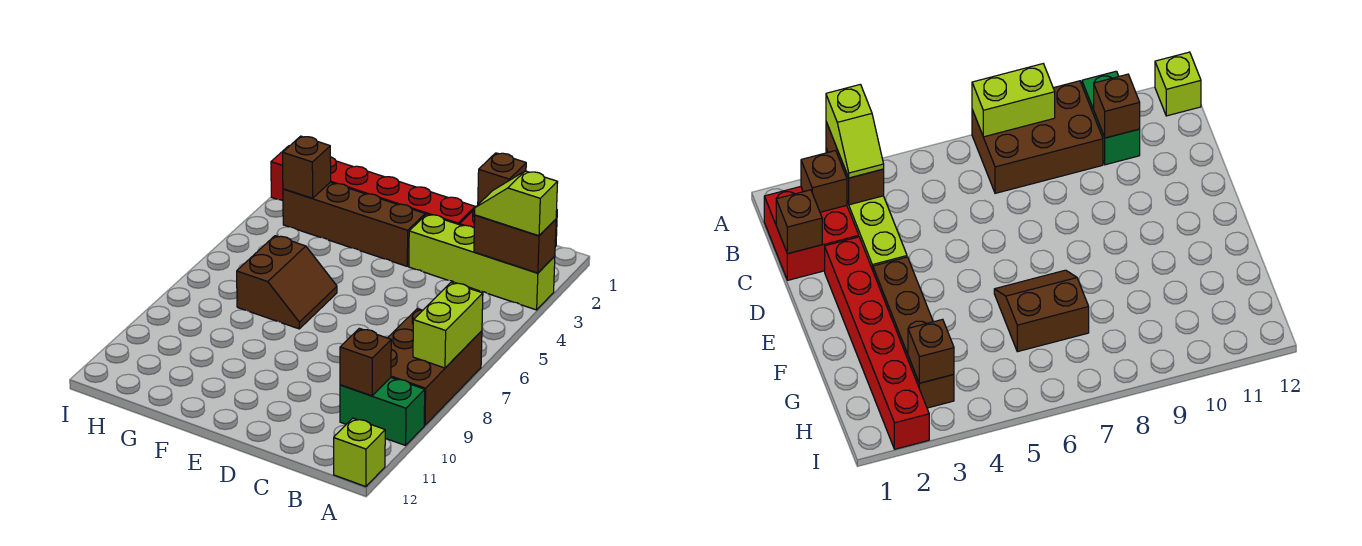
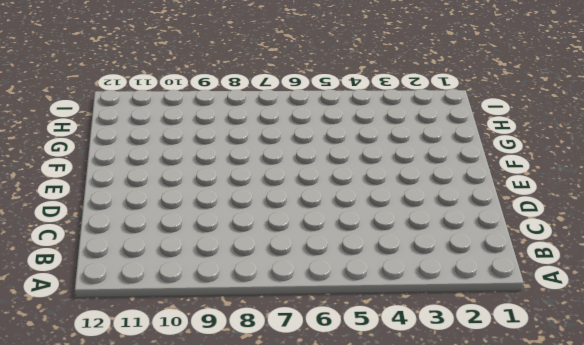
none -> lime 1x4 brick [409,214,555,310]
none -> brown 2x3 brick [388,309,482,425]
none -> green 1x2 brick [340,378,425,445]

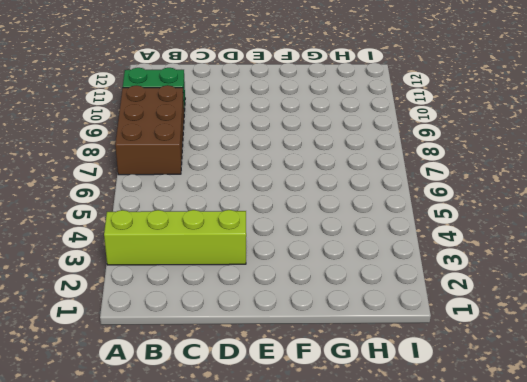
none -> lime 1x1 brick [334,418,385,487]
none -> red 2x2 brick [764,187,859,280]
none -> red 1x6 brick [271,146,475,225]

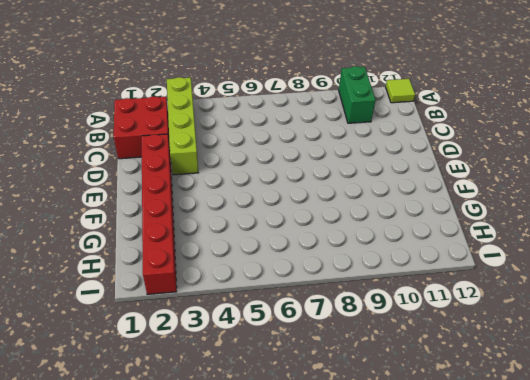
lime 1x1 tile [386,79,415,103] -> lime 1x1 brick [334,418,385,487]
none -> brown 2x3 brick [388,309,482,425]
none -> brown 1x4 brick [283,182,425,266]
none -> brown 2x2 slope [237,236,337,329]

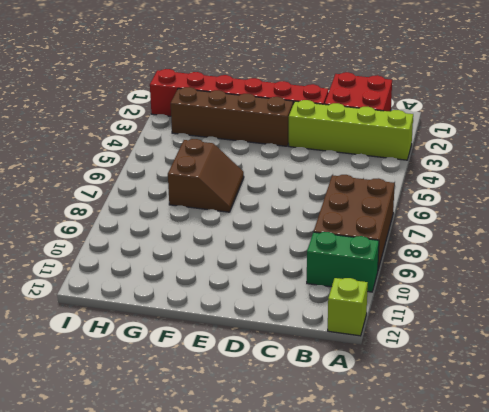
none -> brown 1x2 brick [474,215,556,273]
none -> lime 1x2 brick [413,282,483,368]
none -> brown 1x1 brick [801,151,847,212]

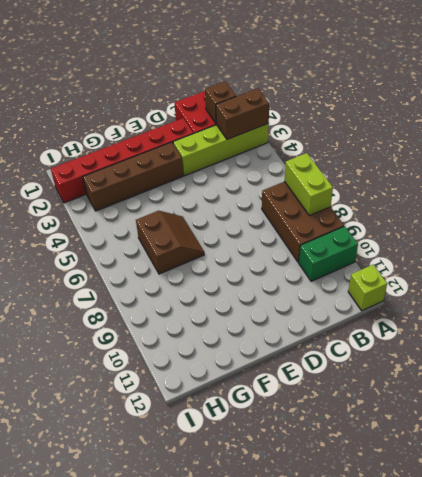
none -> brown 1x1 brick [340,328,391,396]
none -> brown 1x1 brick [478,153,526,204]
none -> brown 1x1 brick [283,136,331,198]

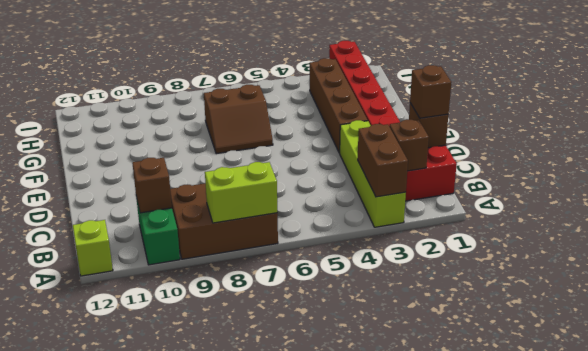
brown 1x1 brick [410,65,451,118] -> brown 1x1 brick moved to [283,136,331,198]
none -> lime 1x2 slope [475,171,558,236]

